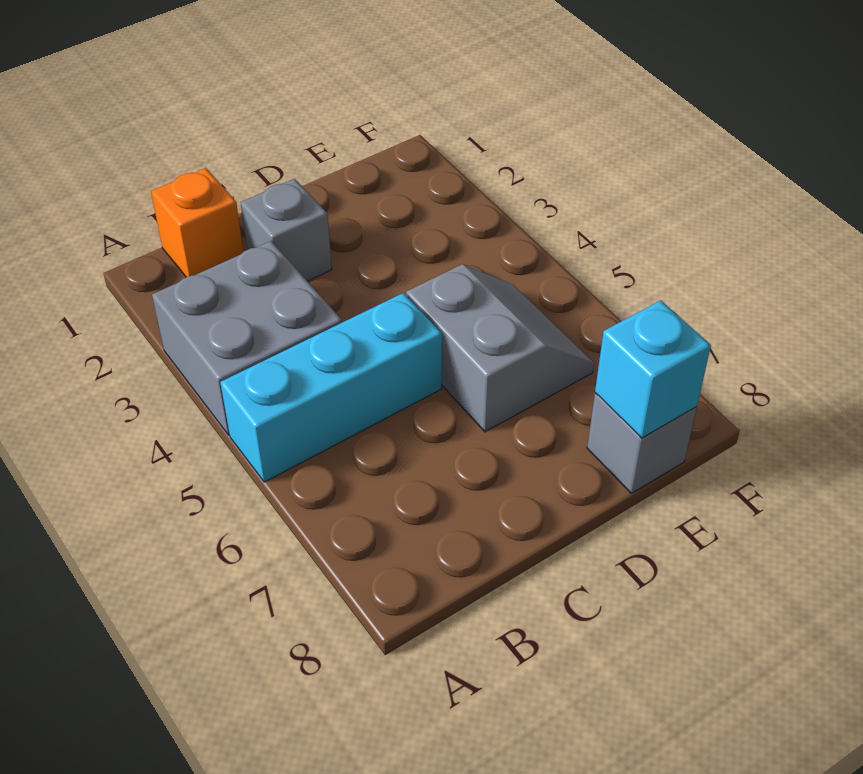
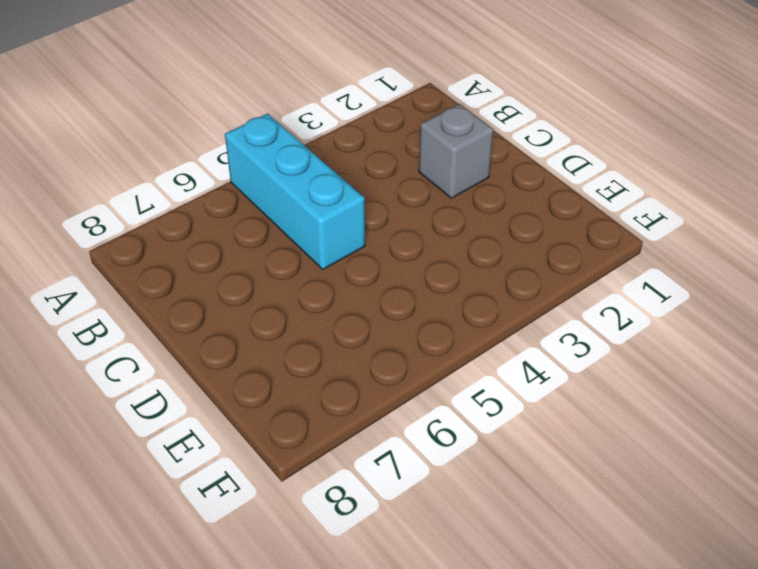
none -> grey 2x2 brick [152,241,342,435]
none -> orange 1x1 brick [151,168,243,277]

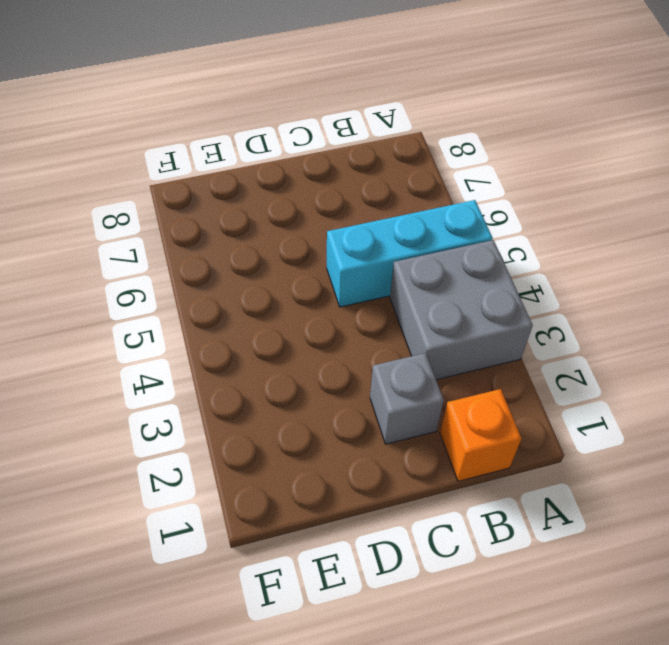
none -> grey 2x2 slope [406,264,594,432]
none -> grey 1x1 brick [587,393,697,493]

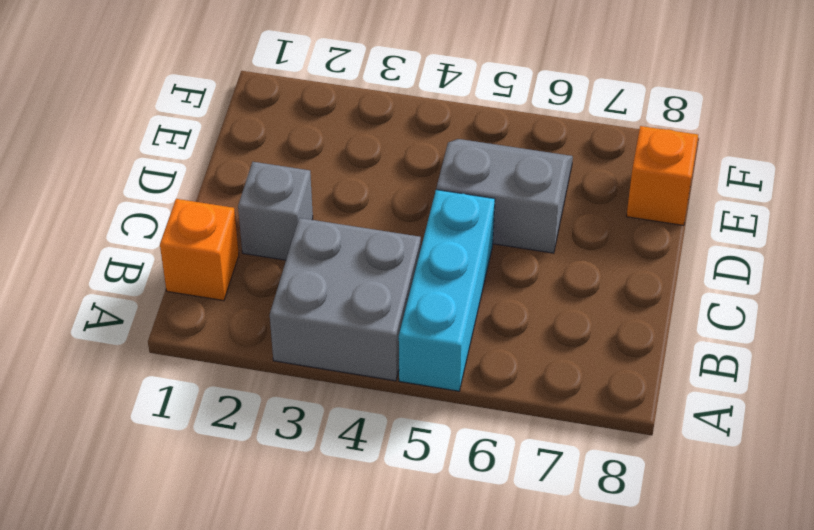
orange 1x1 brick [627,126,698,225] -> grey 1x1 brick [587,393,697,493]
none -> cyan 1x1 brick [595,301,711,438]

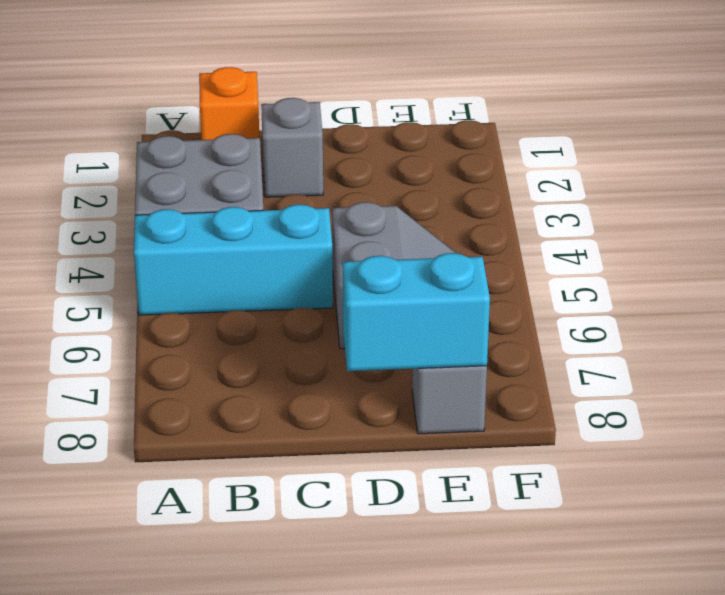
cyan 1x2 brick [343,253,490,371] -> cyan 1x1 brick [595,301,711,438]

